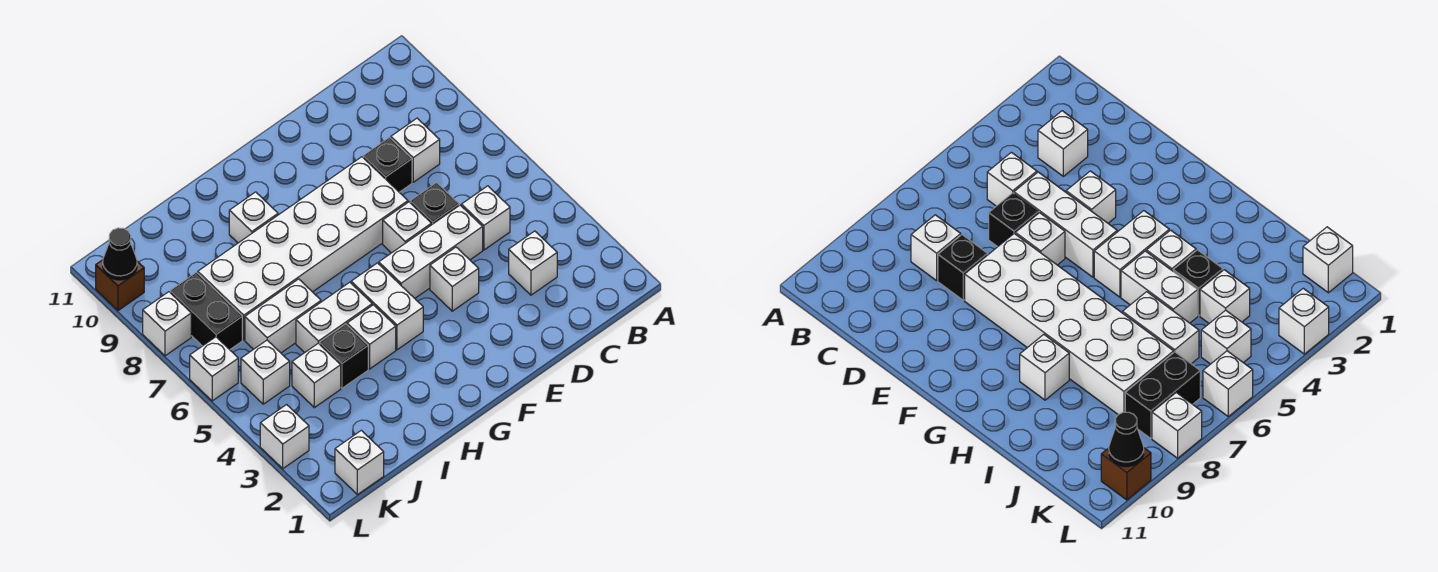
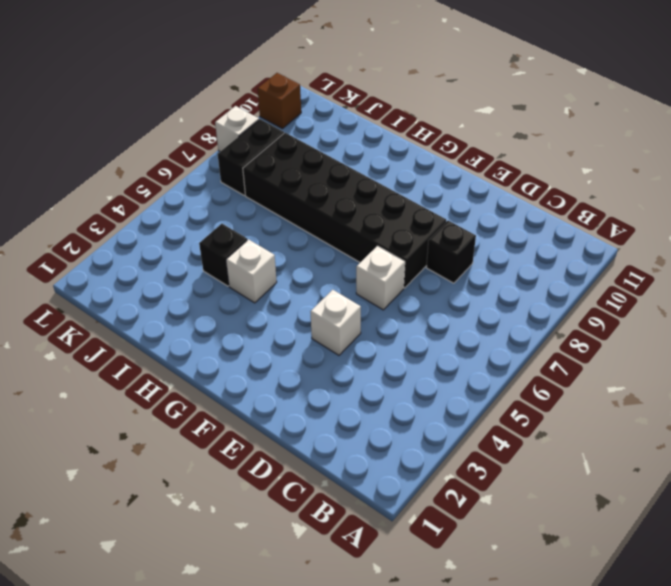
black 2x6 brick [243,133,446,288] -> white 2x6 brick [198,157,408,340]
none -> white 1x1 brick [509,231,557,295]
none -> white 1x1 brick [461,186,510,250]
none -> white 1x1 brick [391,118,440,182]

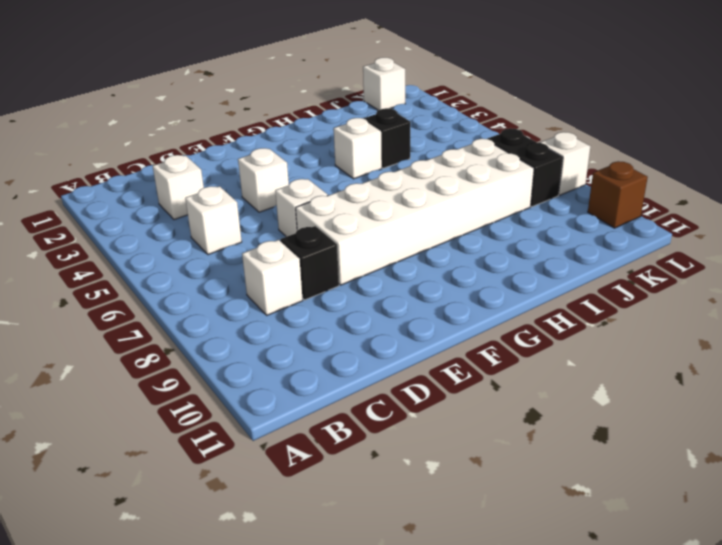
none -> white 1x3 brick [379,205,483,298]
none -> black 1x1 brick [410,183,459,225]
none -> white 1x2 brick [351,263,423,350]

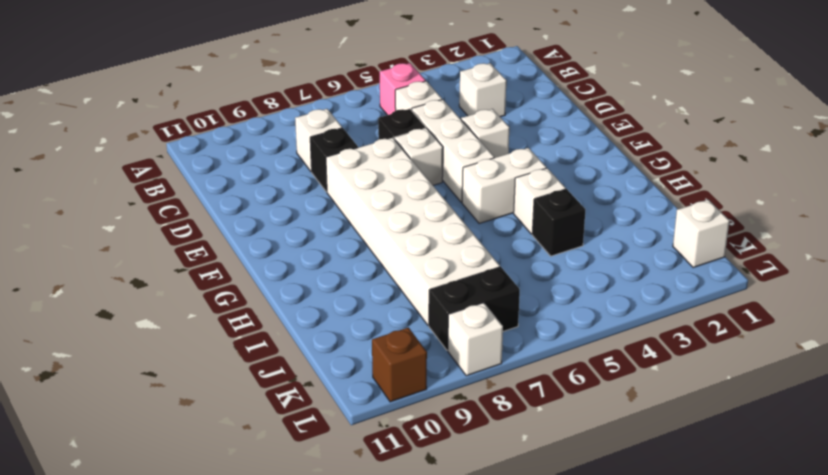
pink 1x1 brick [380,63,426,115] -> none
none -> white 1x2 brick [296,282,372,353]
none -> white 1x1 brick [229,192,278,243]
none -> white 1x2 brick [245,279,321,353]

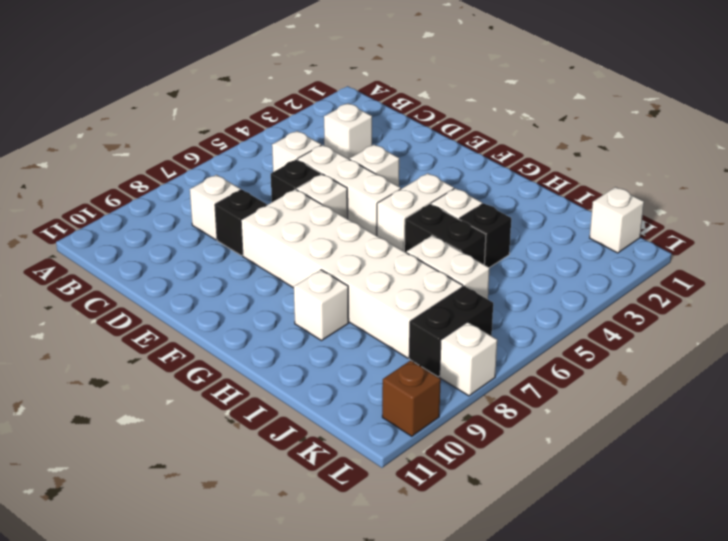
black 1x2 brick [404,204,486,264] -> white 1x2 brick [296,282,372,353]
none -> white 1x1 brick [292,343,341,408]
none -> white 1x1 brick [241,340,290,404]
none -> white 1x1 brick [260,405,309,469]

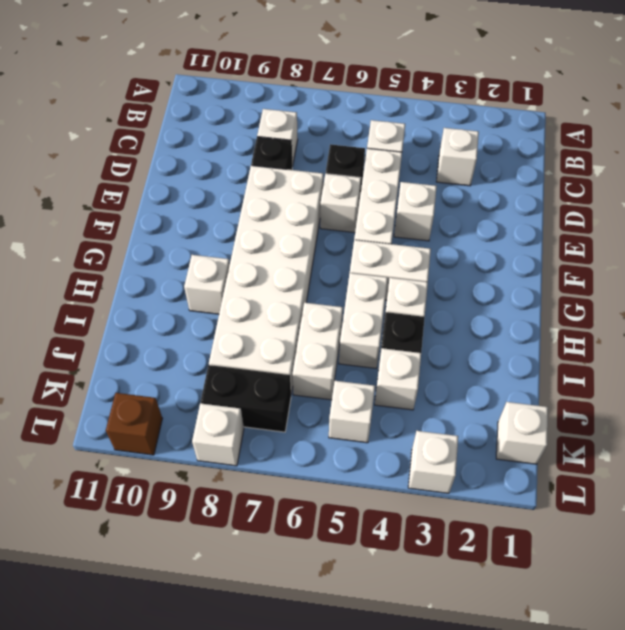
none -> white 1x1 brick [190,337,238,401]
none -> black 1x1 cone [103,228,137,280]

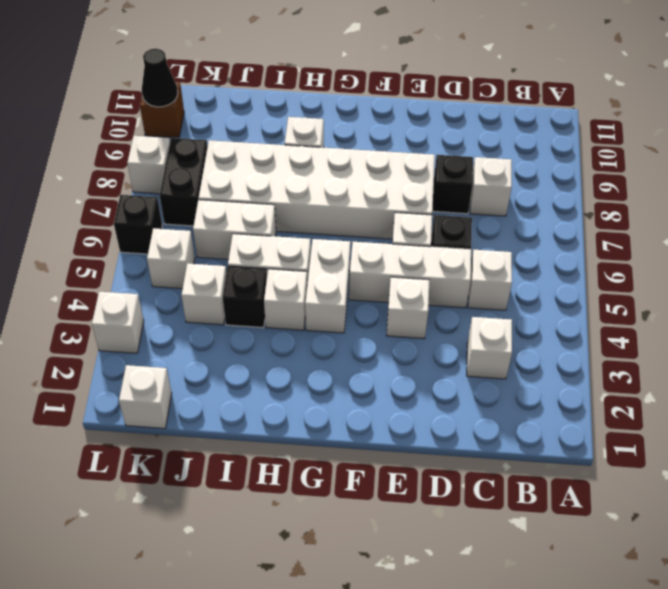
black 1x1 brick [114,195,162,254] -> white 1x1 brick [190,337,238,401]

